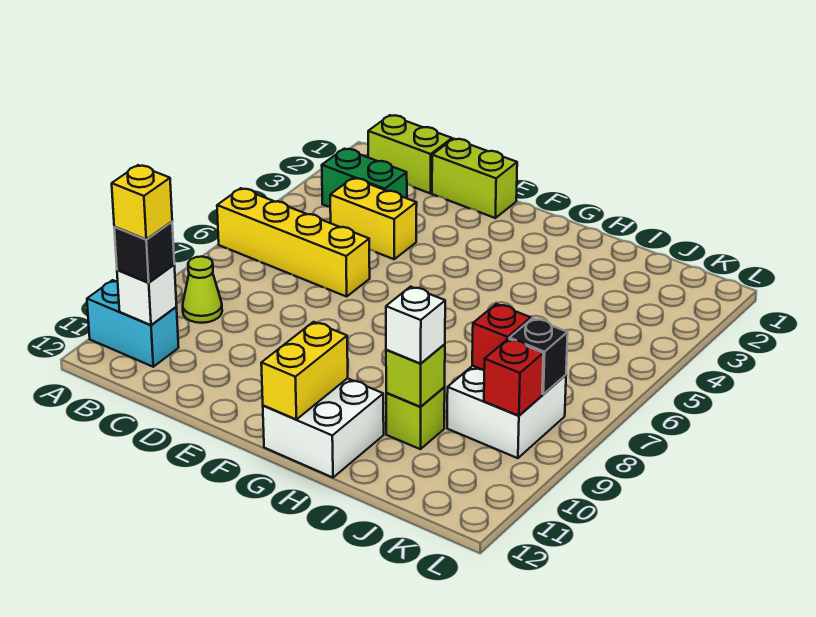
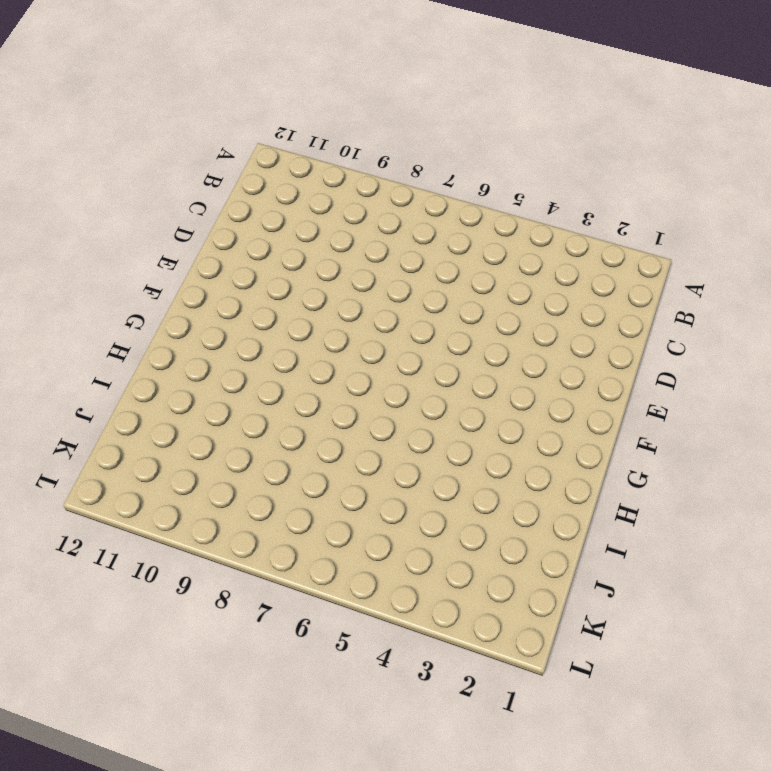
none -> yellow 1x4 brick [217,188,370,297]
none -> cyan 1x2 brick [87,280,179,367]
none -> lime 1x2 brick [368,115,452,194]

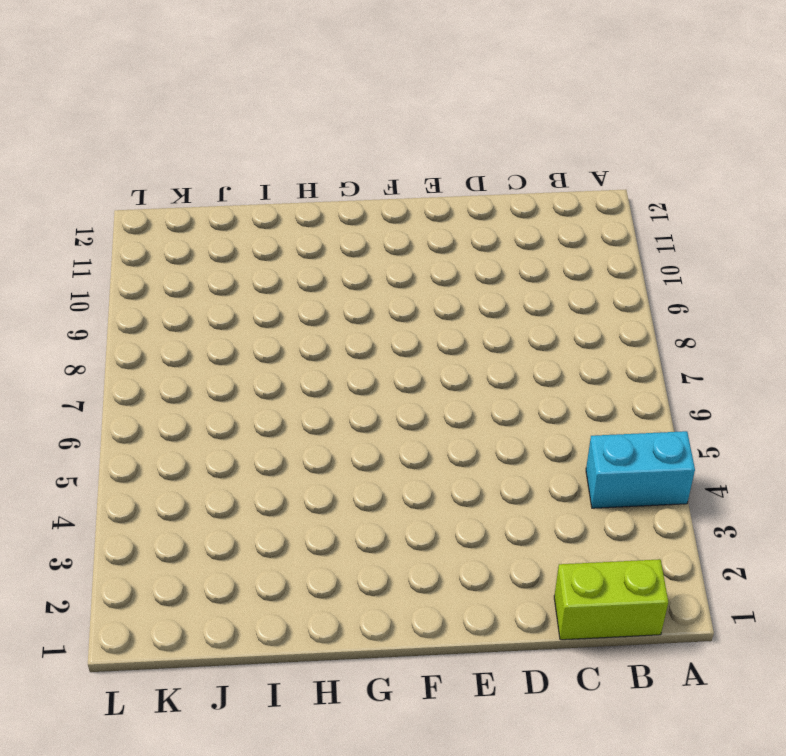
cyan 1x2 brick [586,431,695,508] -> cyan 1x2 brick moved to [87,280,179,367]
none -> yellow 1x4 brick [217,188,370,297]
none -> green 1x2 brick [322,149,407,207]
none -> lime 1x1 cone [183,257,222,323]

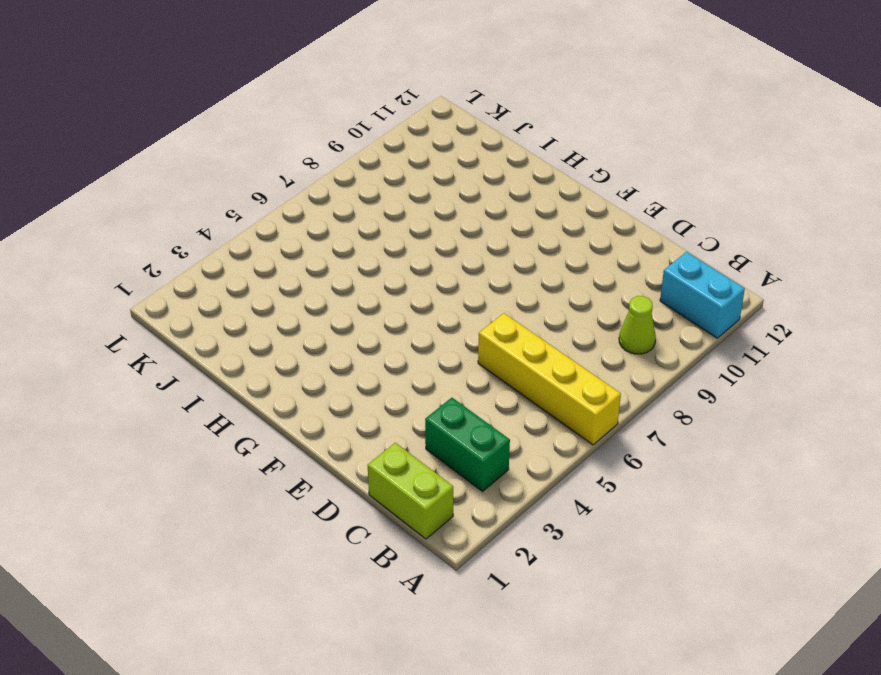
none -> yellow 1x2 brick [330,178,417,259]
none -> lime 1x2 brick [432,139,517,218]
none -> white 2x2 brick [263,378,384,478]

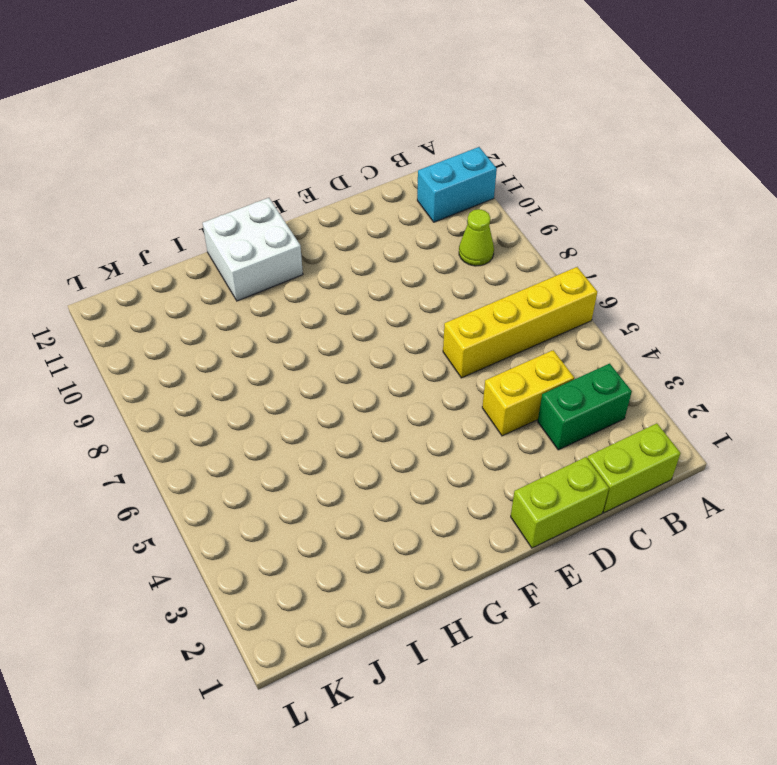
none -> lime 1x1 brick [386,387,445,449]
none -> white 2x2 brick [447,366,566,458]
none -> white 1x1 brick [117,265,176,325]

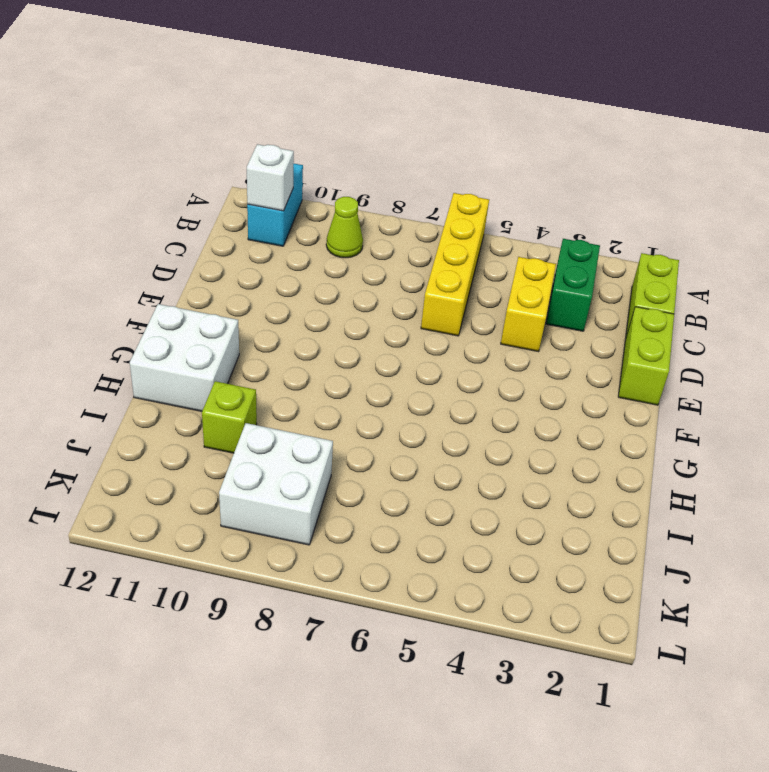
none -> yellow 1x2 brick [261,322,348,419]
none -> lime 1x1 brick [386,344,445,407]
none -> red 1x1 brick [472,304,531,370]

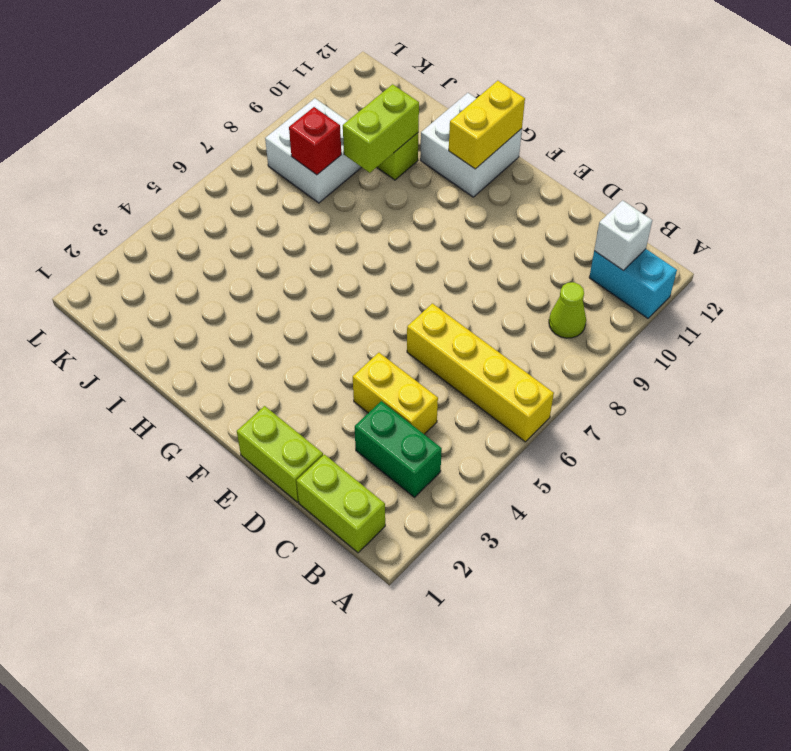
lime 1x2 brick [343,84,419,173] -> lime 1x1 brick [386,344,445,407]
none -> black 1x1 brick [509,318,568,394]
none -> red 1x1 brick [484,339,543,416]
none -> black 1x1 brick [114,222,174,283]

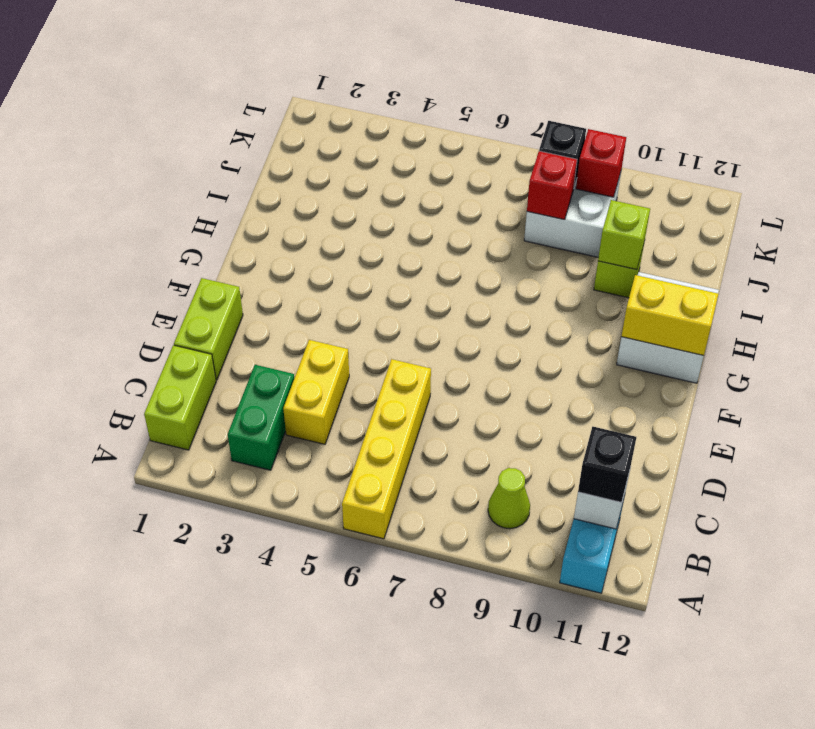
none -> white 1x1 brick [386,287,445,364]
none -> yellow 1x1 brick [112,165,172,240]

